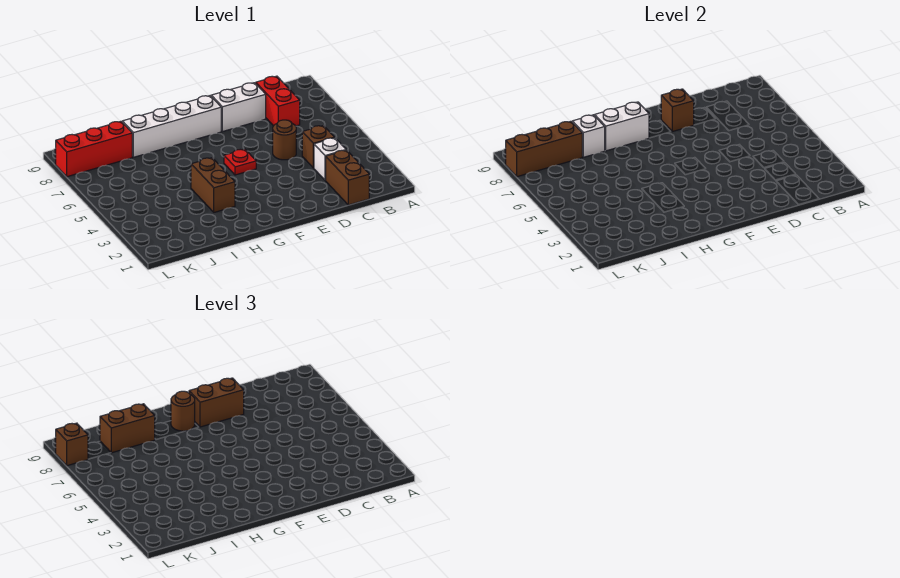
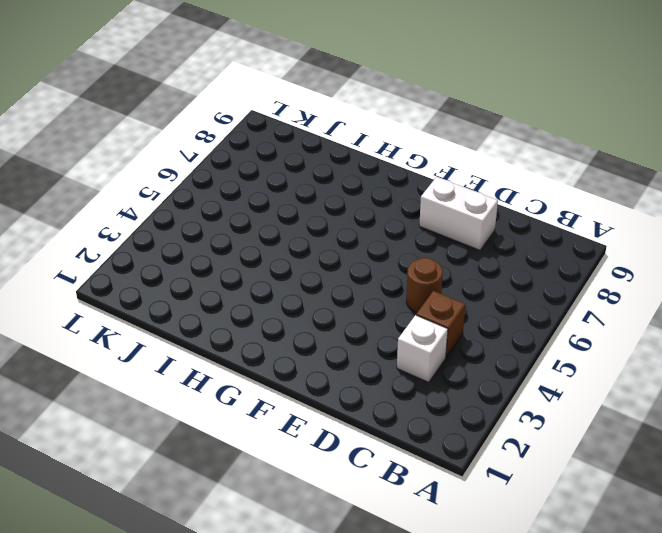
none -> brown 1x2 brick [326,150,369,205]
none -> red 1x2 brick [256,76,300,126]
none -> red 1x1 plate [224,149,256,175]

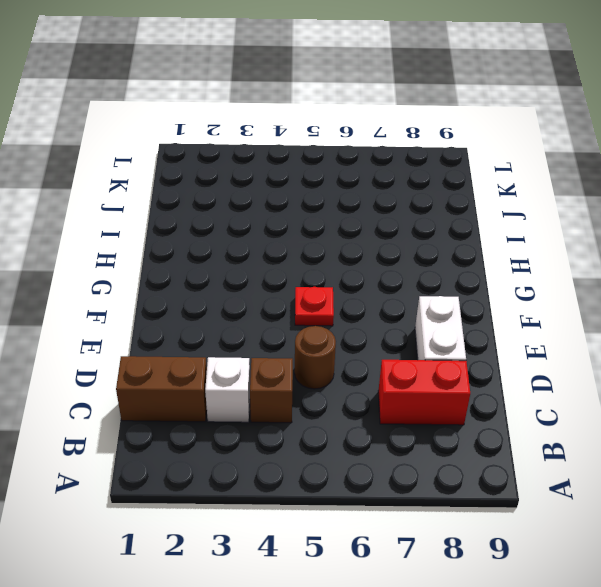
none -> white 1x4 brick [122,96,221,157]
none -> brown 1x2 brick [191,158,235,212]
none -> red 1x3 brick [56,121,132,177]

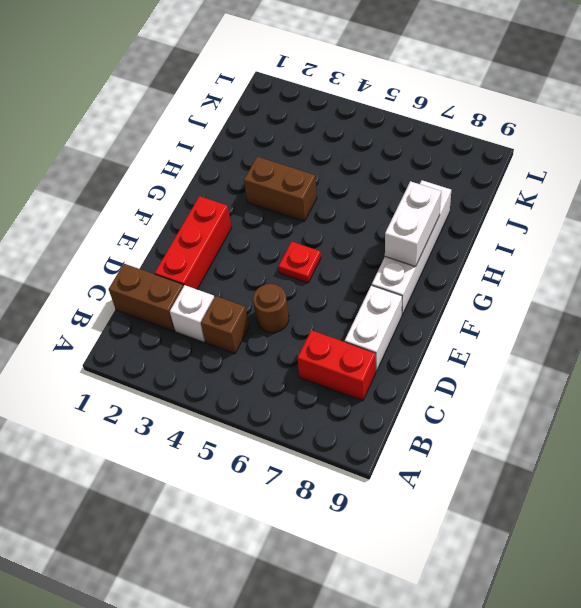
red 1x3 brick [155,196,232,289] -> red 1x3 brick moved to [56,121,132,177]
none -> brown 1x1 brick [661,89,694,132]
none -> white 1x1 brick [572,115,605,157]
none -> brown 1x3 brick [506,121,582,177]

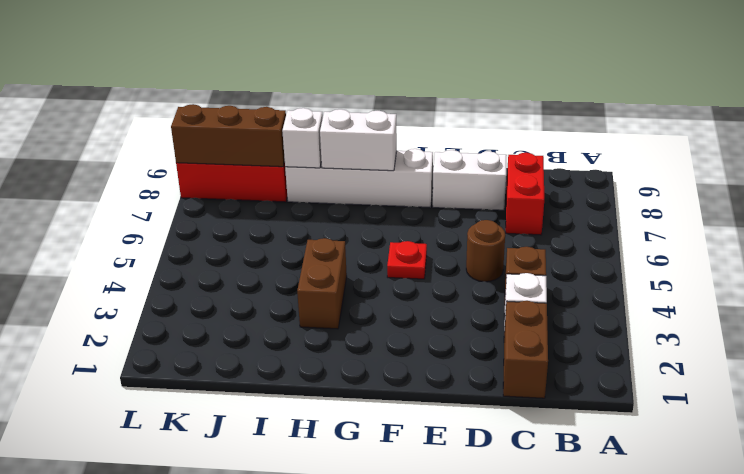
none -> brown 1x1 brick [661,89,694,132]
none -> brown 1x2 brick [189,378,244,427]
none -> brown 1x1 round brick [171,391,195,431]

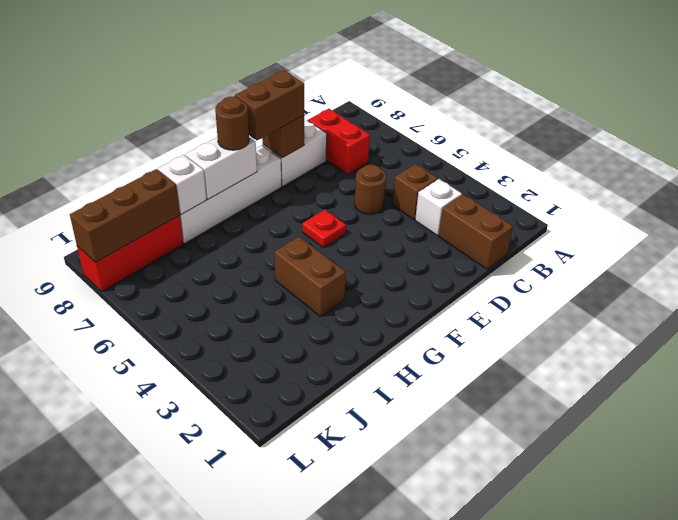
none -> brown 1x2 brick [100,404,155,453]
none -> brown 1x1 brick [56,423,88,466]

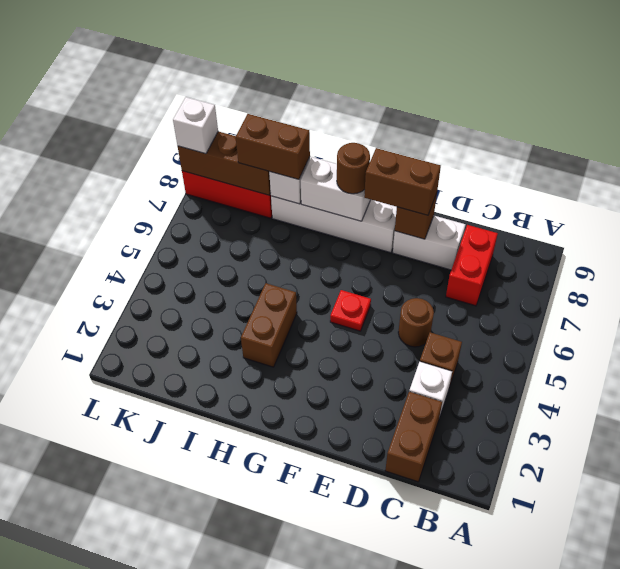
white 1x1 brick [173,97,218,154] -> brown 1x1 brick [56,423,88,466]

